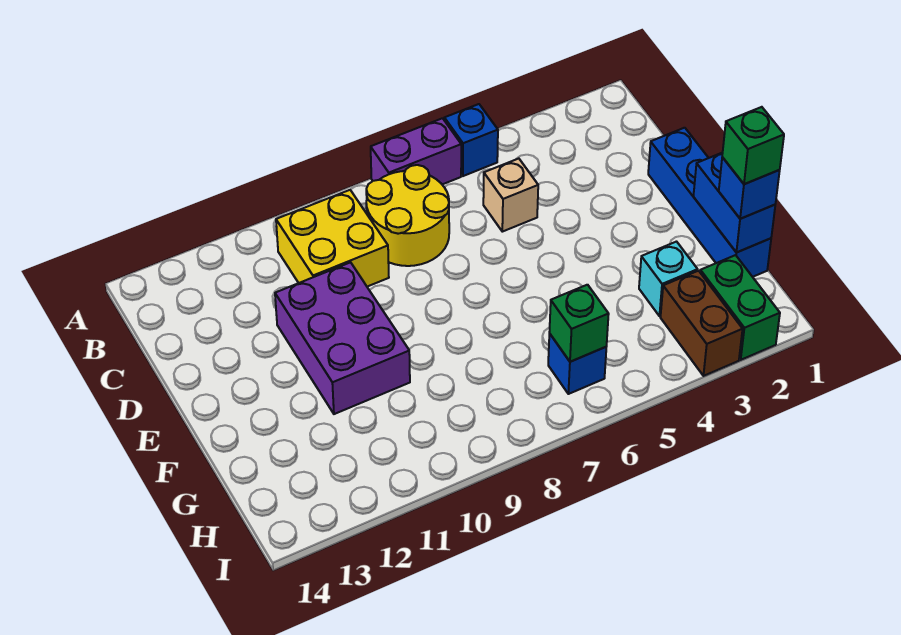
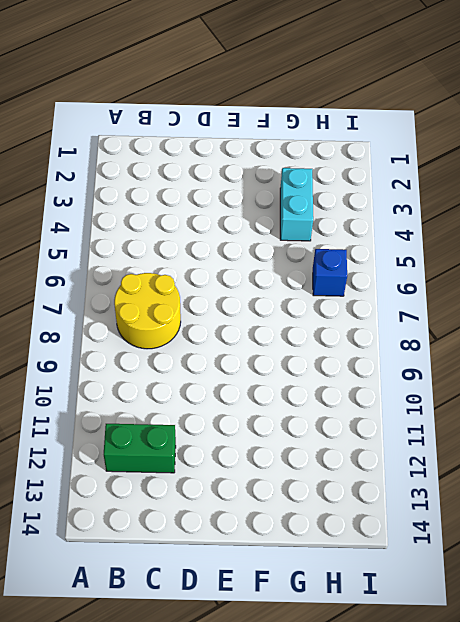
green 1x2 brick [104,424,176,473] -> green 1x2 brick moved to [700,255,780,360]
cyan 1x2 brick [280,168,313,241] -> cyan 1x1 brick [639,242,698,316]
none -> blue 1x1 brick [444,104,498,176]
none -> purple 1x2 brick [371,118,461,184]
none -> yellow 2x2 brick [276,190,389,287]

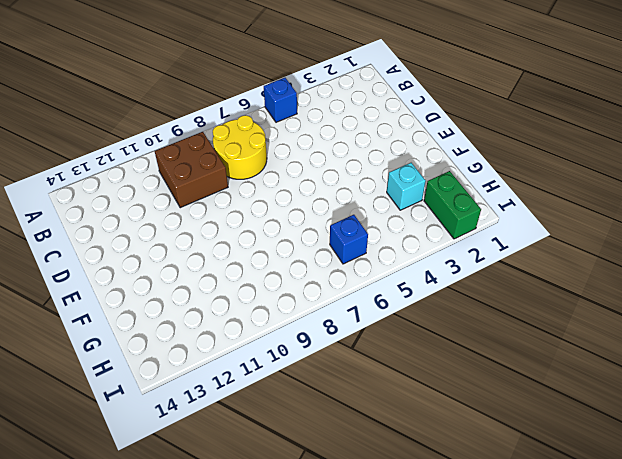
brown 2x2 brick [155,132,228,208] -> yellow 2x2 brick [276,190,389,287]
none -> purple 1x2 brick [371,118,461,184]
none -> tan 1x1 brick [483,159,538,232]
none -> blue 1x4 brick [648,128,771,277]

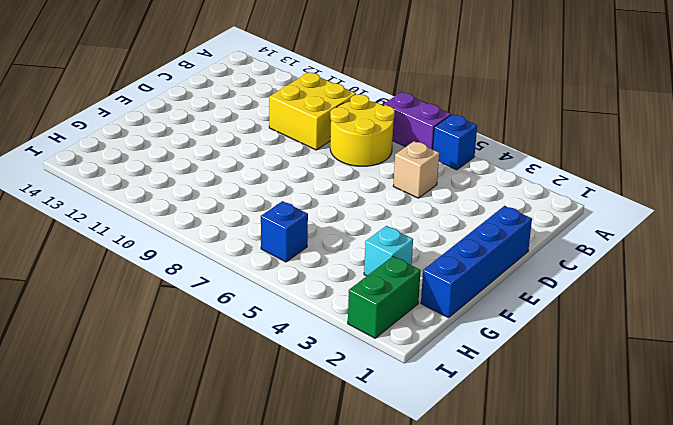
none -> purple 2x3 brick [275,262,410,414]
none -> brown 1x2 brick [661,271,743,376]
none -> blue 1x2 brick [693,152,775,253]

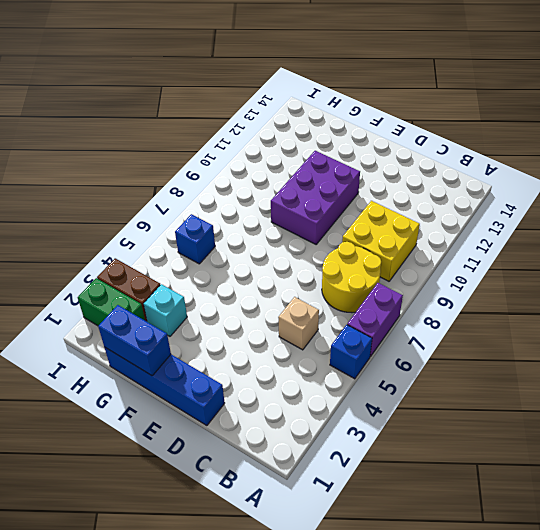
purple 2x3 brick [271,151,360,244] -> purple 2x3 brick turned to [275,262,410,414]
none -> green 1x1 brick [549,285,609,362]
none -> blue 1x1 brick [719,157,780,219]
none -> green 1x1 brick [722,107,784,184]

